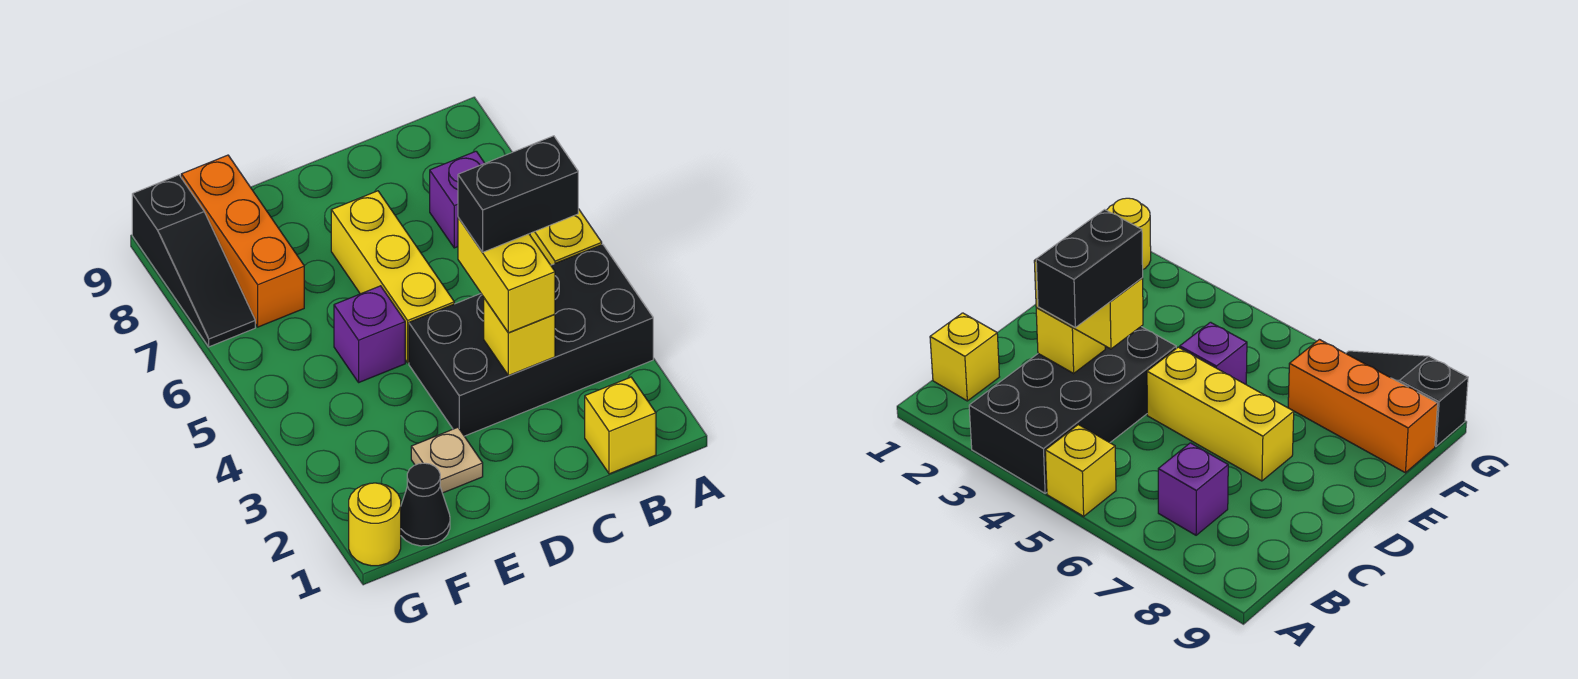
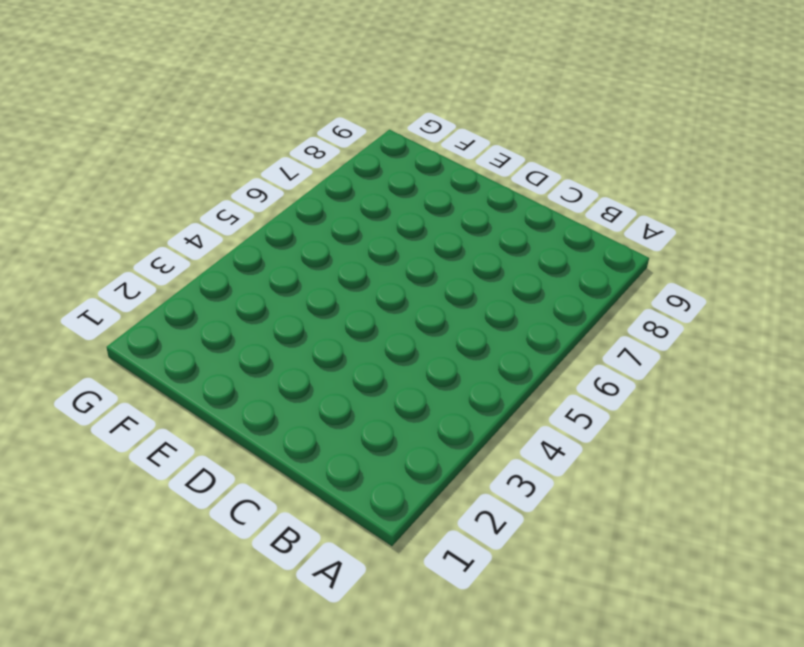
none -> black 2x4 brick [409,244,653,436]
none -> yellow 1x1 brick [530,209,602,265]
none -> yellow 1x1 brick [585,377,656,474]

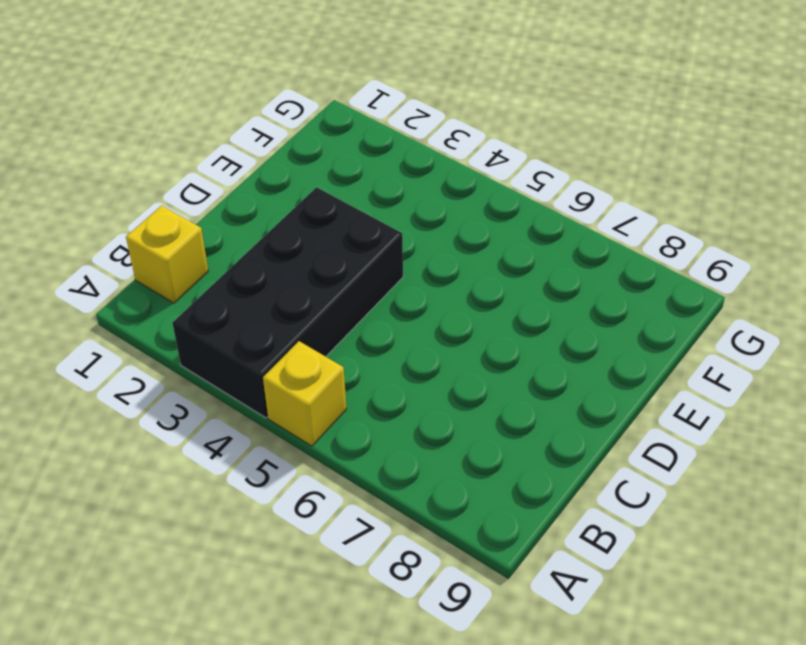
none -> purple 1x1 brick [430,151,485,248]
none -> yellow 1x3 brick [331,191,454,363]
none -> tan 1x1 plate [411,427,483,493]

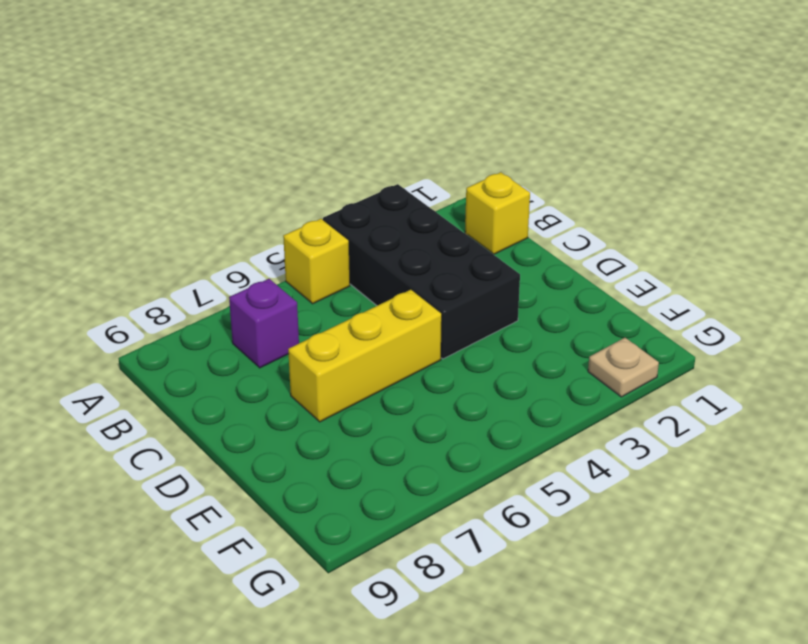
tan 1x1 plate [588,338,659,397] -> tan 1x1 plate moved to [411,427,483,493]
none -> purple 1x1 brick [334,286,405,382]
none -> black 1x1 cone [401,463,450,546]
none -> orange 1x3 brick [181,155,304,327]

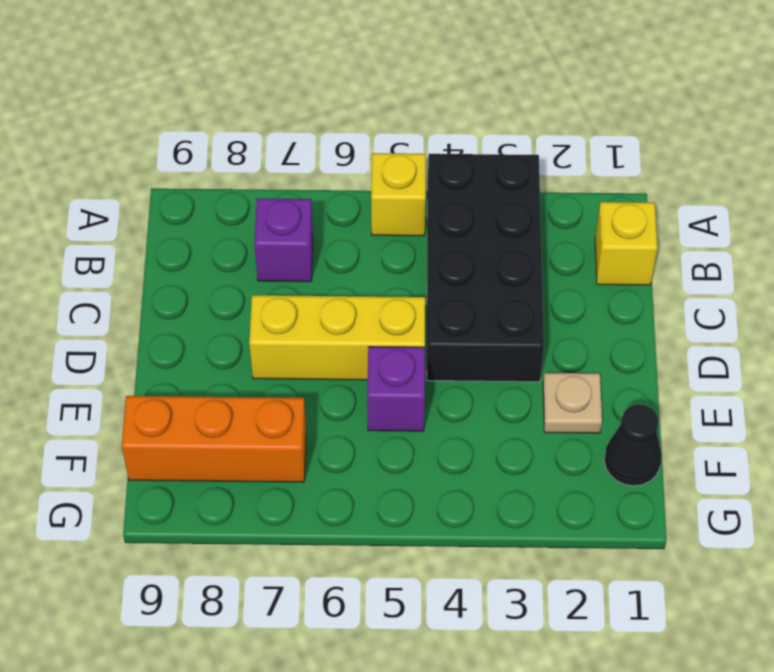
none -> yellow 1x1 round brick [349,483,401,566]
none -> black 1x3 slope [132,175,255,347]
none -> yellow 1x1 brick [484,298,555,376]

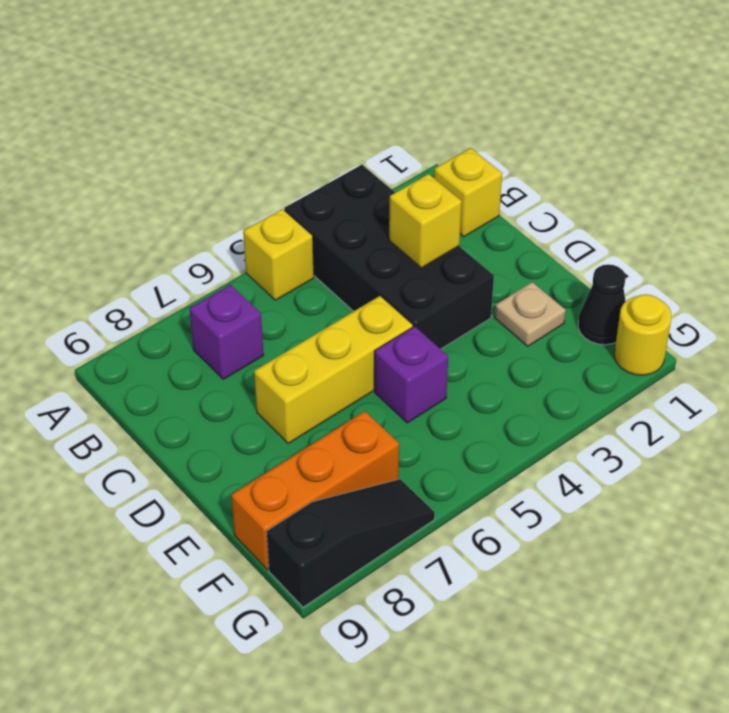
none -> yellow 1x2 brick [458,218,555,333]
none -> black 1x2 brick [458,136,578,252]

